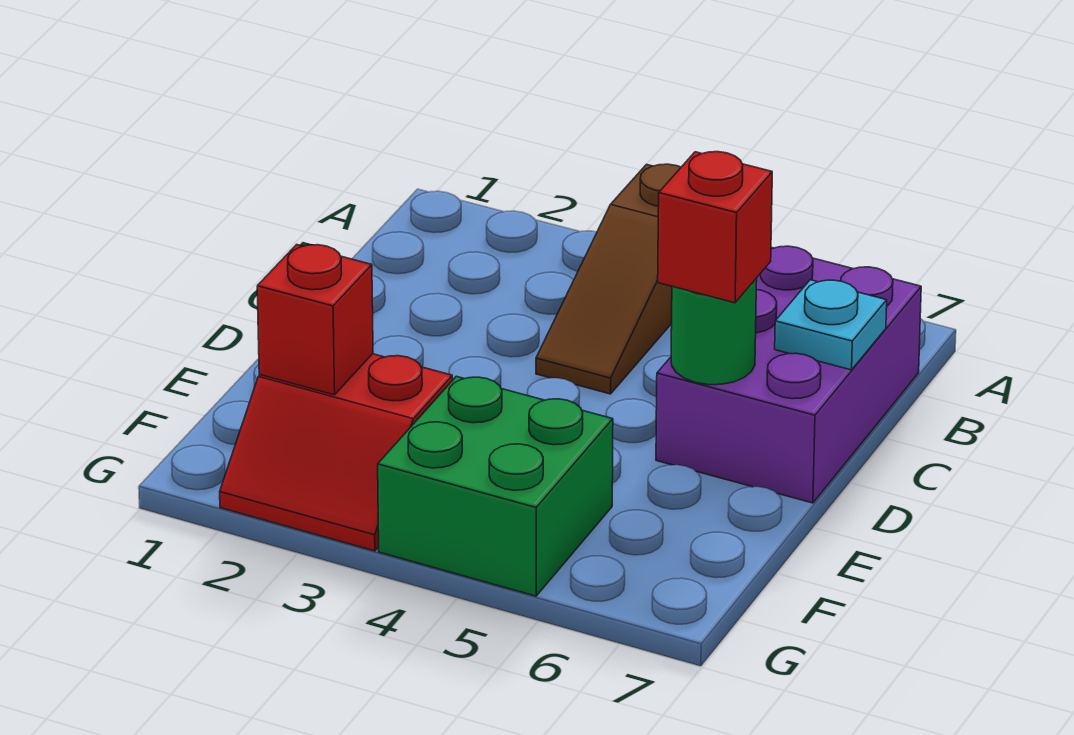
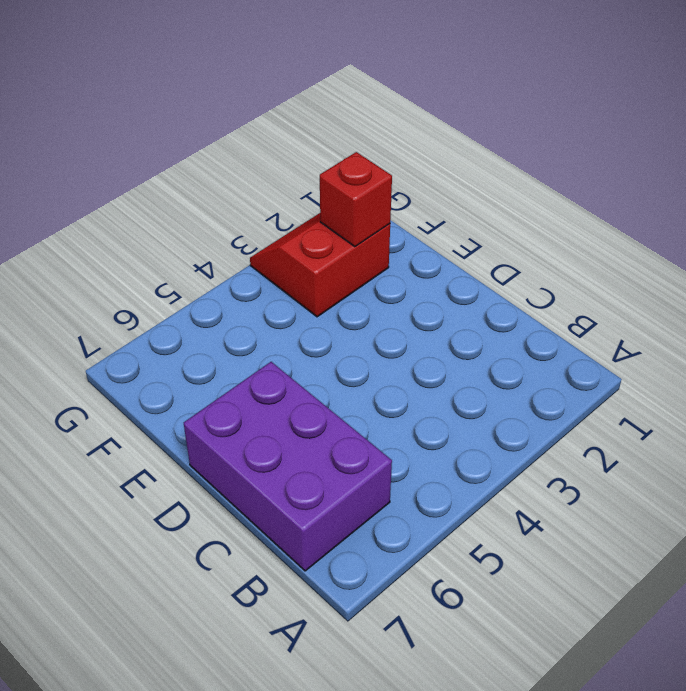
none -> brown 1x3 slope [536,164,681,394]
none -> green 2x2 brick [378,376,613,596]

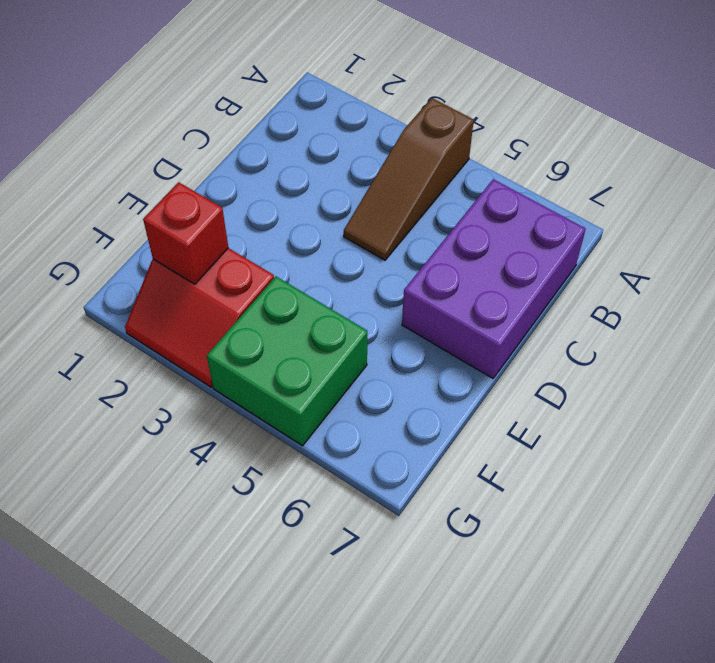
none -> cyan 1x1 plate [775,280,887,370]
none -> green 1x1 round brick [671,278,757,385]

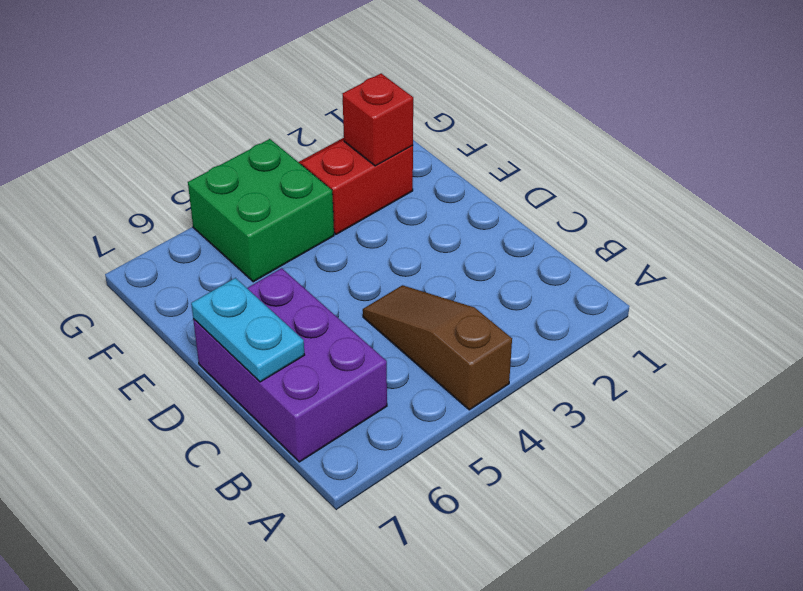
cyan 1x2 plate [191,278,305,382] -> cyan 1x1 plate [775,280,887,370]
none -> green 1x1 round brick [671,278,757,385]
none -> red 1x1 brick [658,152,772,303]

